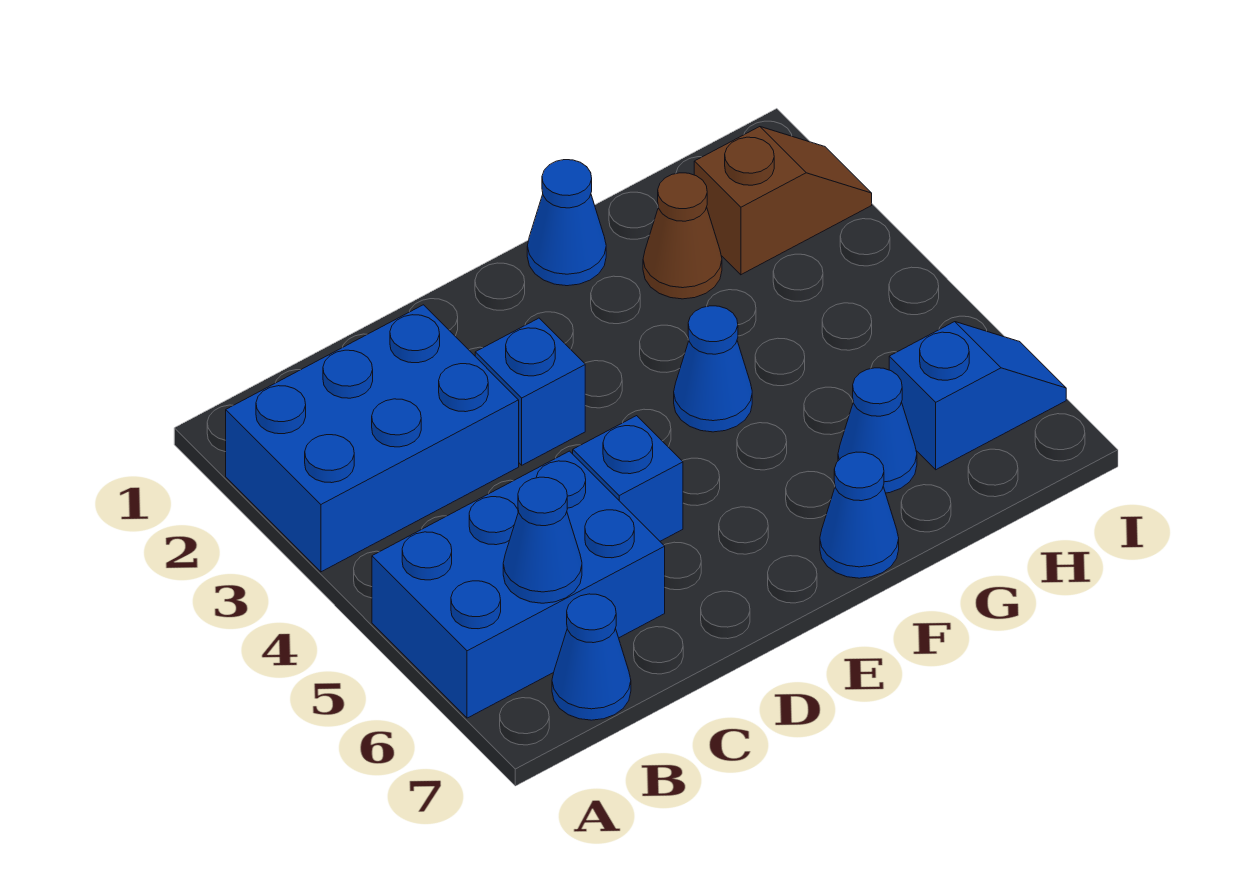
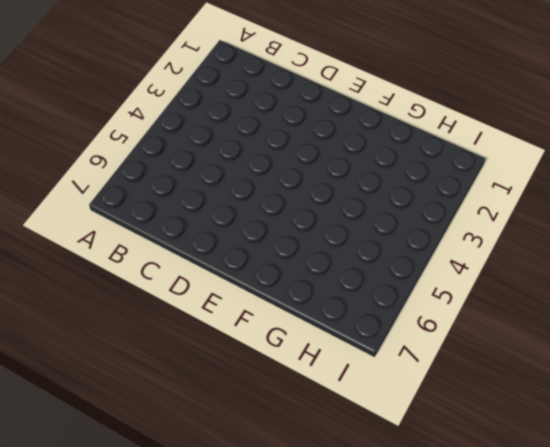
none -> blue 2x3 brick [226,305,519,572]
none -> blue 2x3 brick [372,451,665,718]
none -> blue 1x1 cone [552,594,631,720]

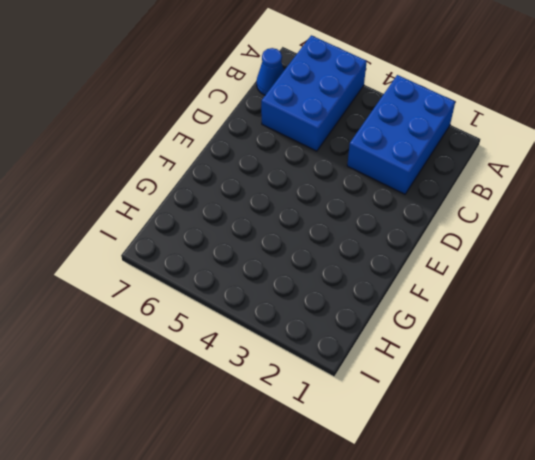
none -> blue 1x1 brick [475,318,585,465]
none -> blue 1x1 brick [573,416,683,541]
none -> blue 1x1 cone [527,160,606,286]

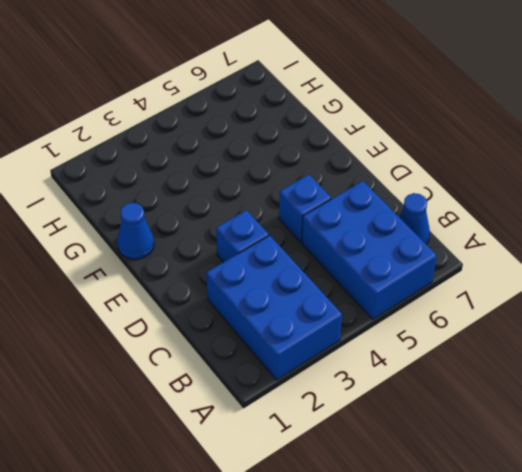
none -> blue 1x1 cone [674,306,752,432]
none -> blue 1x1 cone [820,452,899,578]
none -> brown 1x1 cone [643,173,722,299]

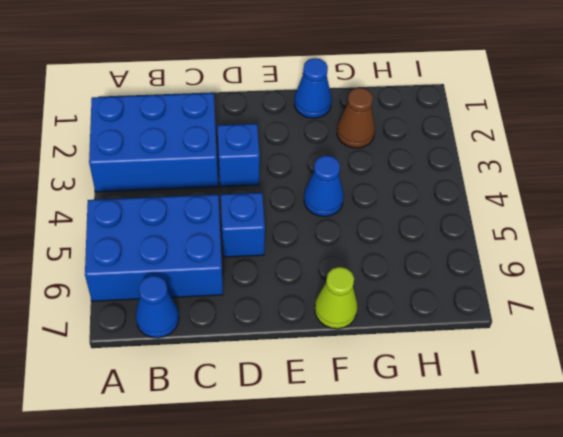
lime 1x1 cone [315,267,357,329] -> blue 1x1 cone [820,452,899,578]
none -> blue 1x1 cone [838,368,917,493]
none -> brown 1x2 slope [694,127,872,275]
none -> blue 1x2 slope [889,322,1066,470]

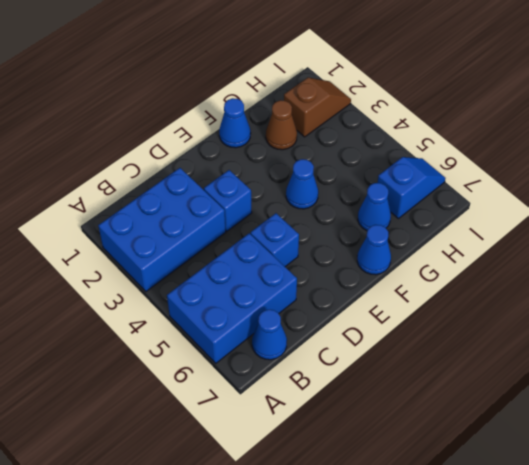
none -> blue 1x1 cone [503,477,582,603]

